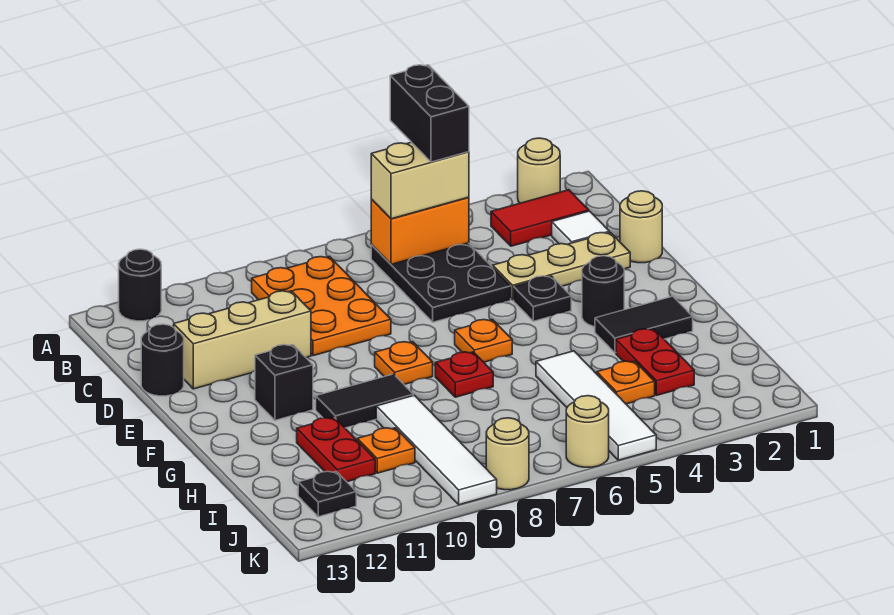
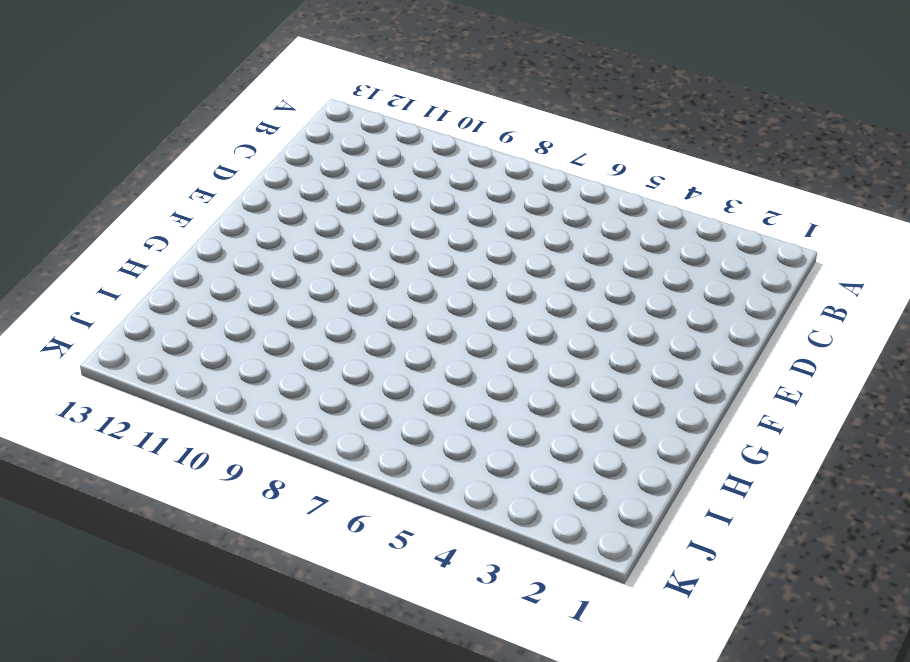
none -> tan 1x1 round brick [518,138,560,203]
none -> black 1x1 round brick [119,249,161,321]
none -> red 1x2 tile [491,190,589,246]
none -> black 2x3 plate [371,243,511,322]

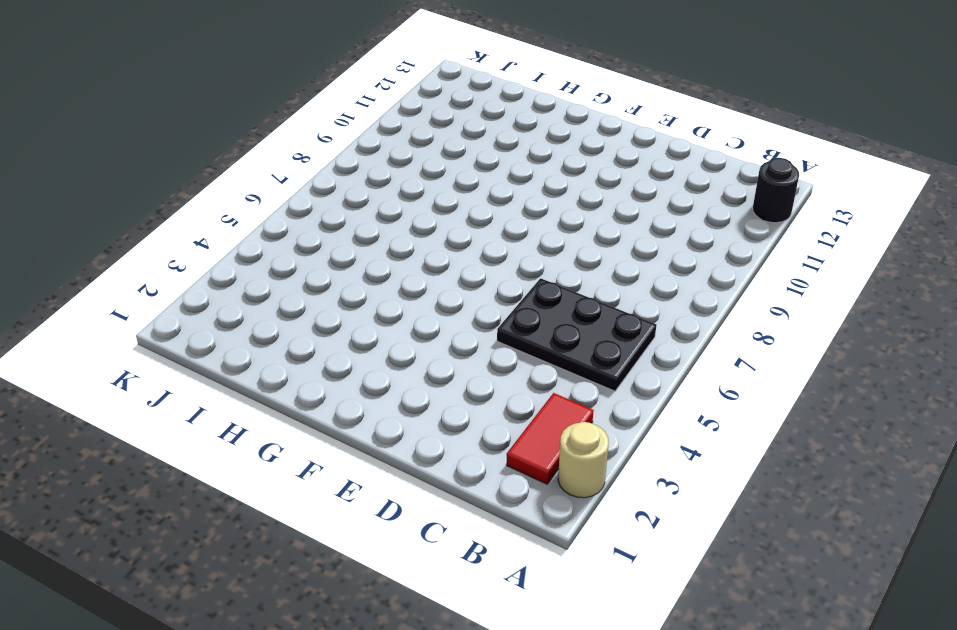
none -> orange 2x3 plate [252,256,391,356]
none -> white 1x1 tile [552,211,609,244]
none -> tan 1x1 round brick [620,191,662,263]
none -> tan 1x3 plate [493,232,630,300]

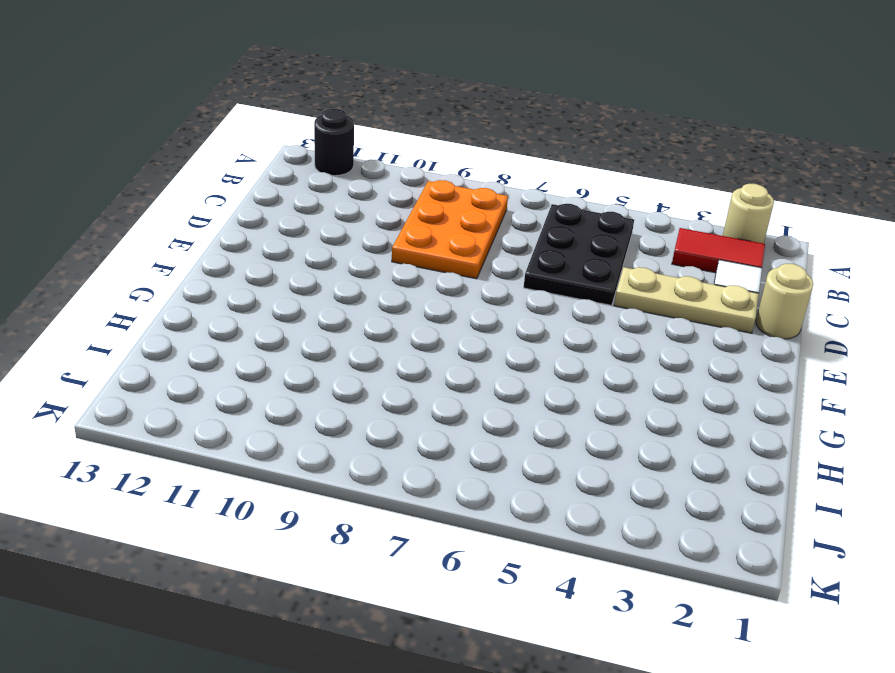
none -> tan 1x3 brick [174,291,311,389]
none -> black 1x1 round brick [141,324,184,396]
none -> black 1x1 plate [514,276,571,321]
none -> black 1x1 round brick [582,256,624,327]

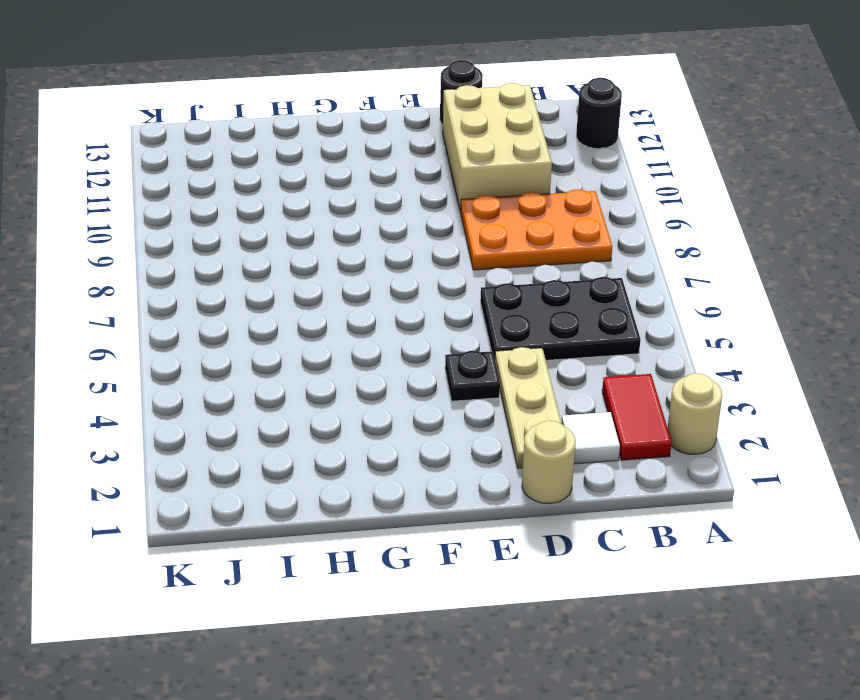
tan 2x3 brick [443,83,552,212] -> tan 1x3 brick [174,291,311,389]
none -> black 1x1 round brick [582,256,624,327]
none -> orange 1x1 plate [455,319,512,362]
none -> orange 1x1 plate [375,342,433,384]
none -> black 1x1 brick [255,345,313,420]

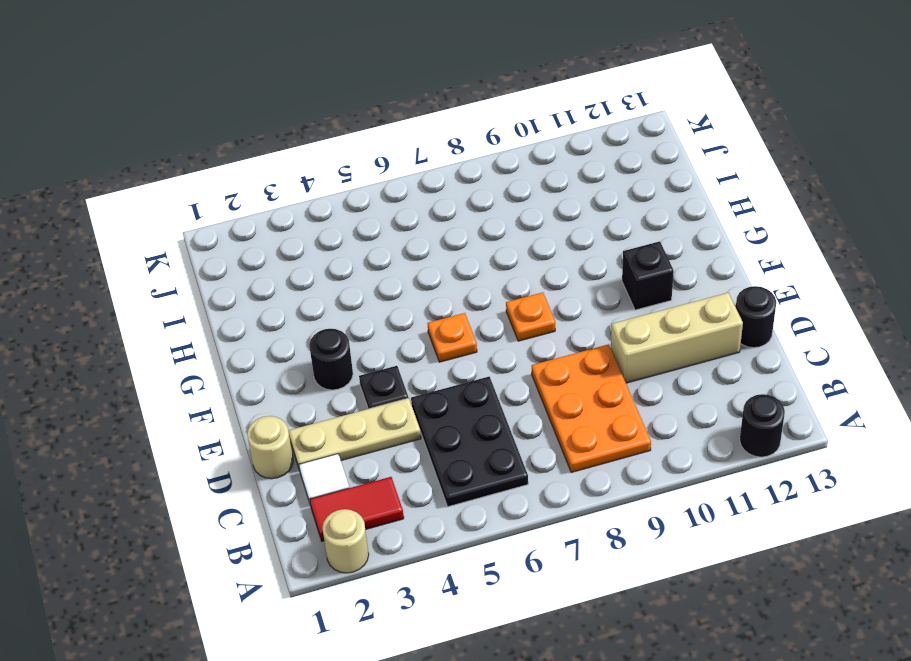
none -> black 1x2 tile [595,296,693,353]
none -> red 1x1 plate [435,352,493,397]
none -> black 1x2 tile [316,374,413,428]
none -> red 1x2 plate [616,329,694,395]

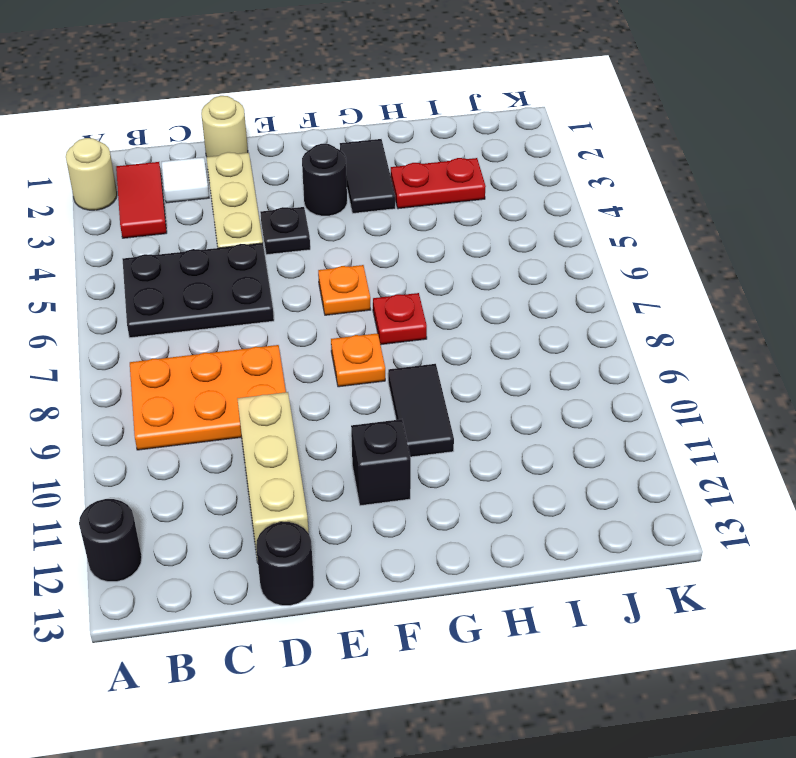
none -> white 1x4 tile [536,351,656,460]
none -> white 1x4 tile [376,395,497,505]
none -> red 1x2 plate [297,418,375,482]
none -> orange 1x1 plate [597,361,655,404]

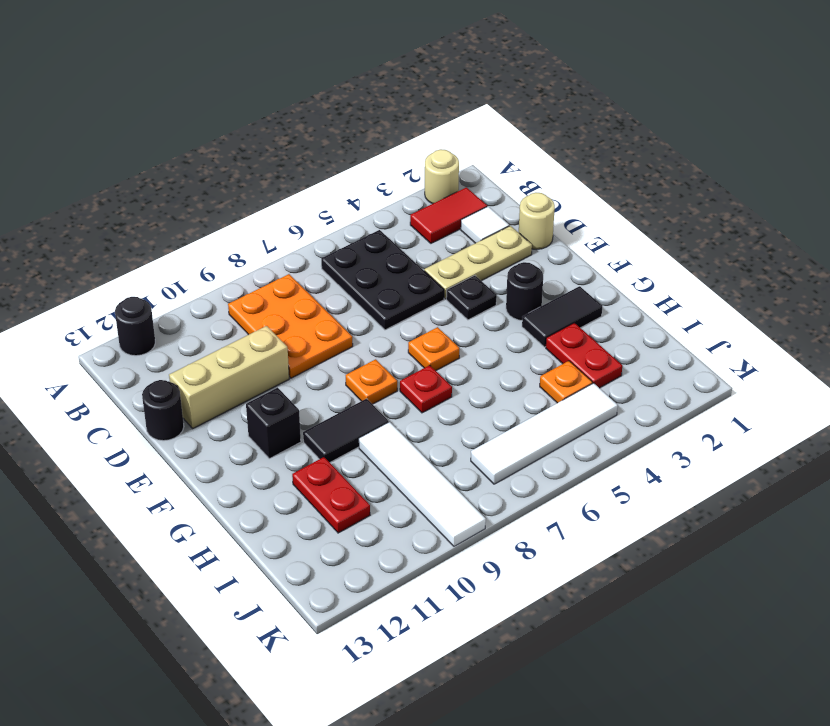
white 1x4 tile [471,383,618,484] -> white 1x4 tile turned to [536,351,656,460]
none -> orange 1x1 plate [357,428,415,473]
none -> black 1x1 plate [298,471,356,517]
none -> tan 1x1 round brick [566,396,609,467]
none -> tan 1x1 round brick [486,418,529,490]

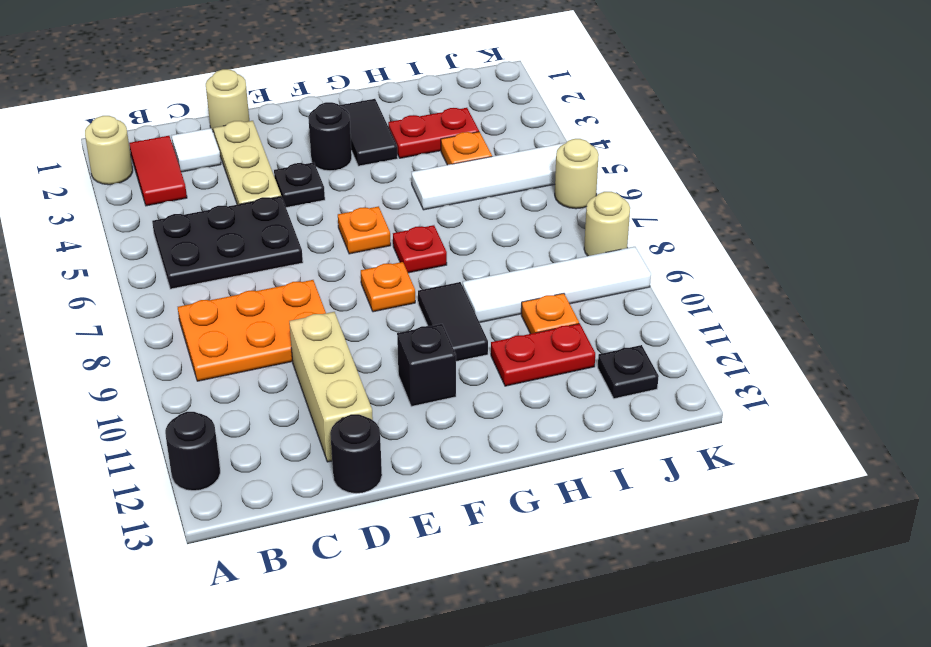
none -> orange 1x2 brick [371,197,469,264]
none -> tan 1x2 brick [371,142,469,219]
none -> black 1x2 brick [390,65,469,162]

